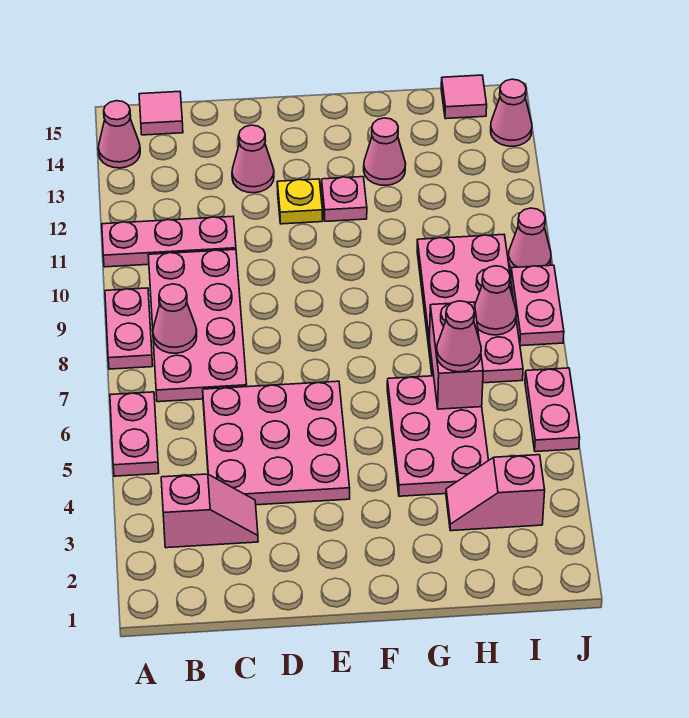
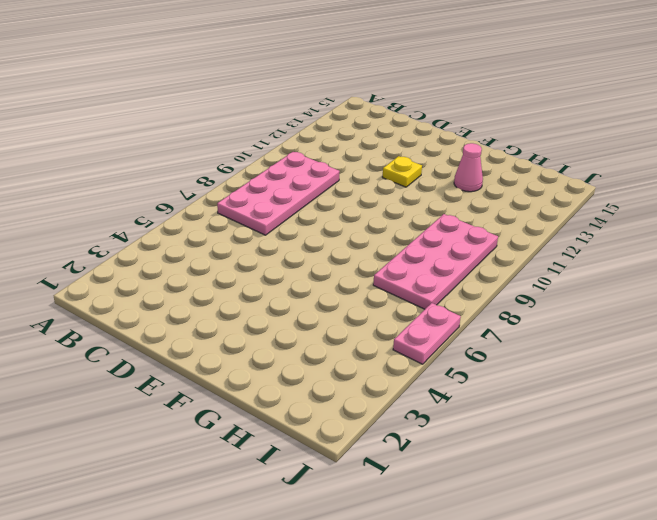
none -> pink 1x2 plate [110,392,159,476]
none -> pink 1x2 plate [105,288,153,369]
none -> pink 1x3 plate [102,216,236,267]

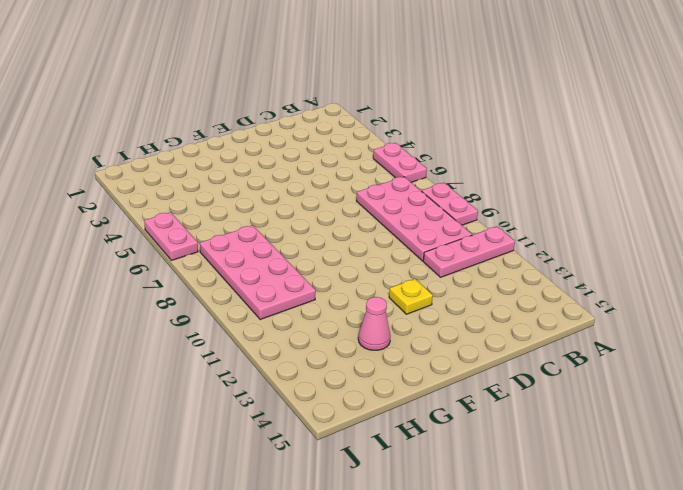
none -> pink 1x1 cone [98,101,140,168]
none -> pink 1x2 slope [161,474,258,548]
none -> pink 1x1 tile [139,91,183,135]

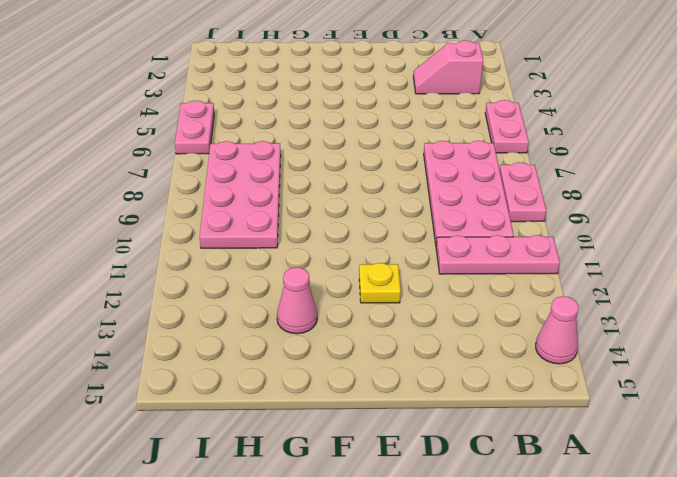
none -> pink 1x1 tile [139,91,183,135]
none -> pink 3x3 plate [203,381,350,505]
none -> pink 1x1 cone [232,125,274,193]

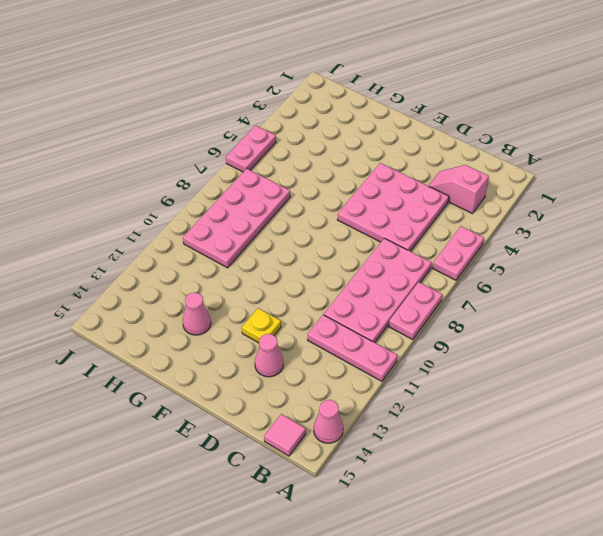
none -> pink 1x1 plate [322,177,367,221]
none -> pink 2x3 plate [387,376,489,496]
none -> pink 1x2 slope [446,455,545,531]

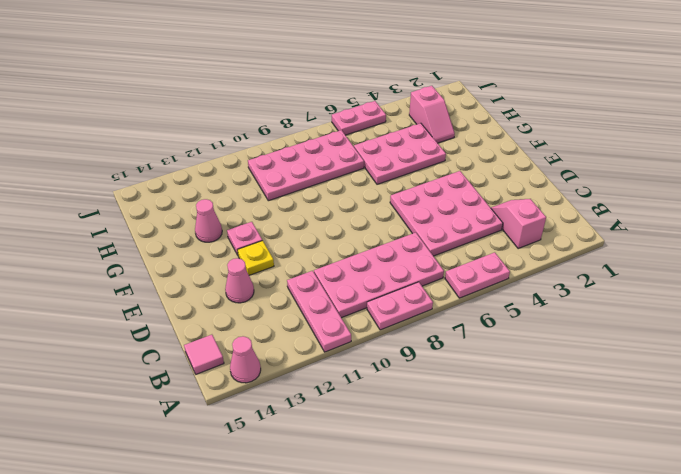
none -> pink 1x1 tile [441,75,487,119]
none -> pink 1x2 plate [511,265,564,346]
none -> pink 1x1 cone [508,208,551,268]

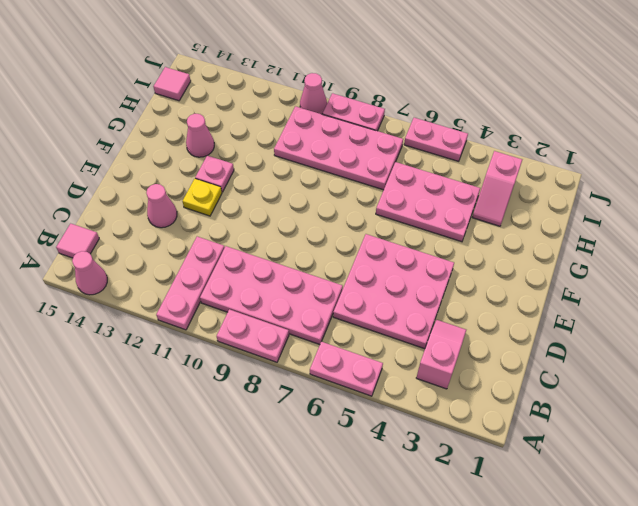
none -> pink 1x1 cone [491,79,532,146]
none -> pink 1x1 cone [153,284,197,353]
none -> pink 1x2 brick [429,302,483,409]

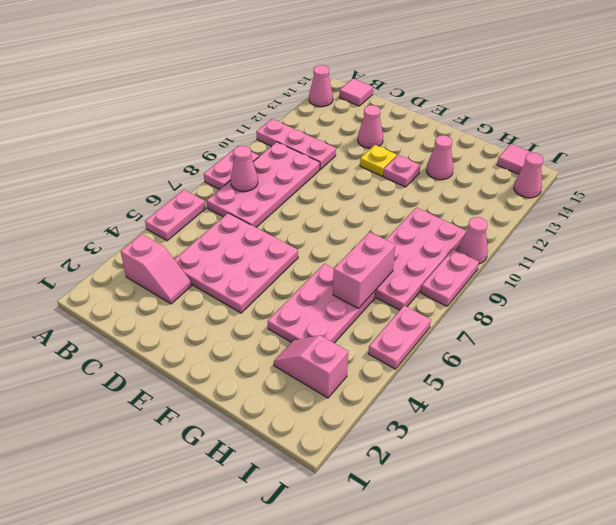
none -> pink 1x1 cone [475,266,516,335]
none -> pink 1x1 cone [437,301,481,372]

